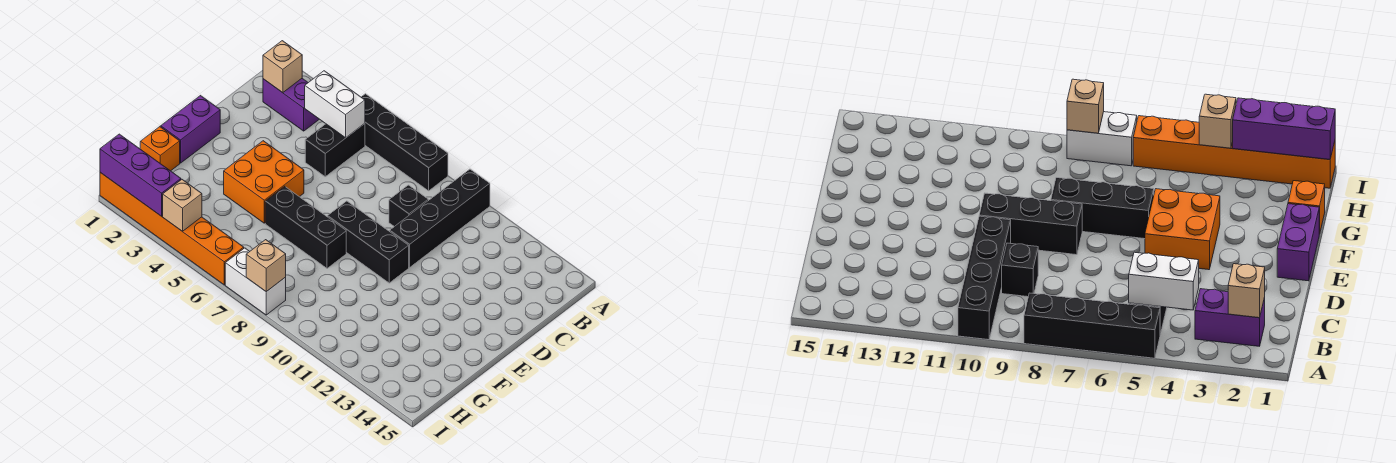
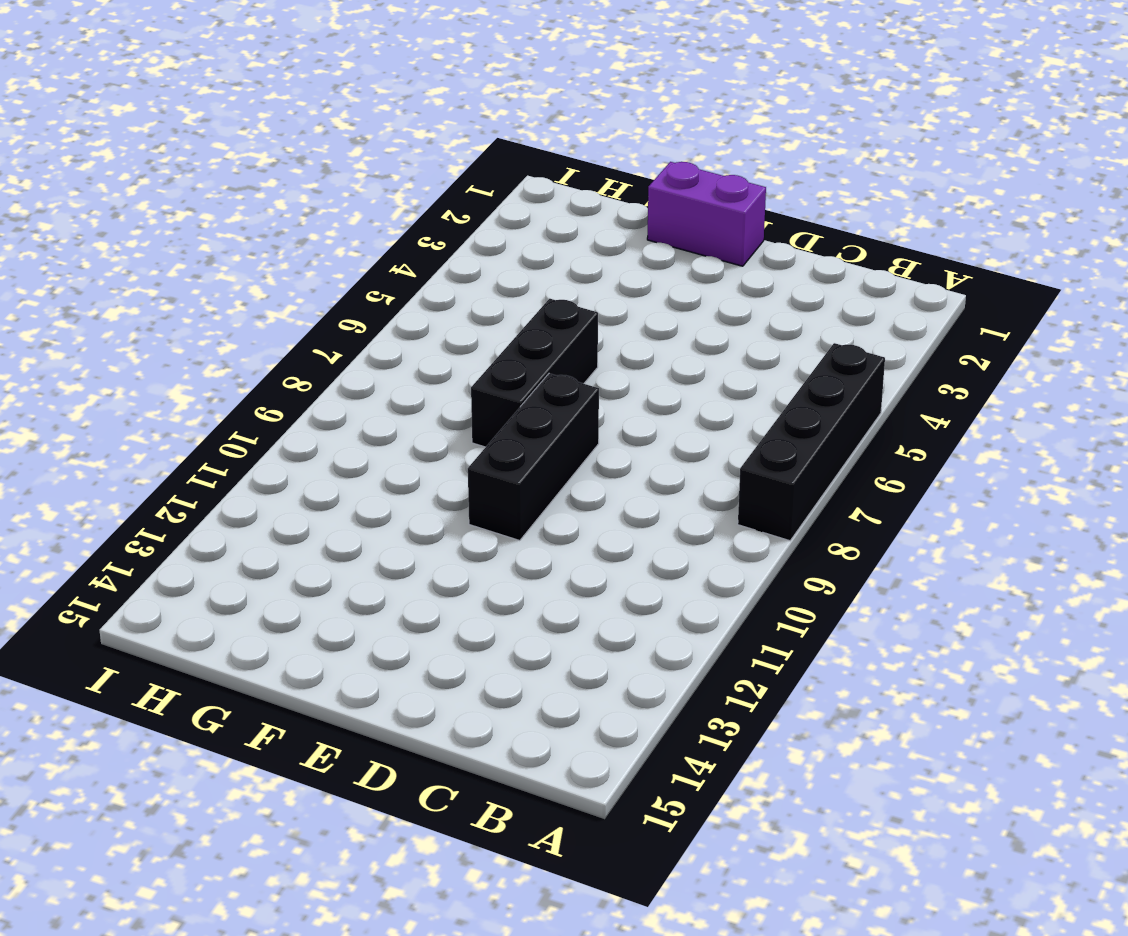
none -> black 1x4 brick [390,169,490,267]
none -> purple 1x2 brick [263,79,319,131]
none -> black 1x2 brick [305,124,365,177]

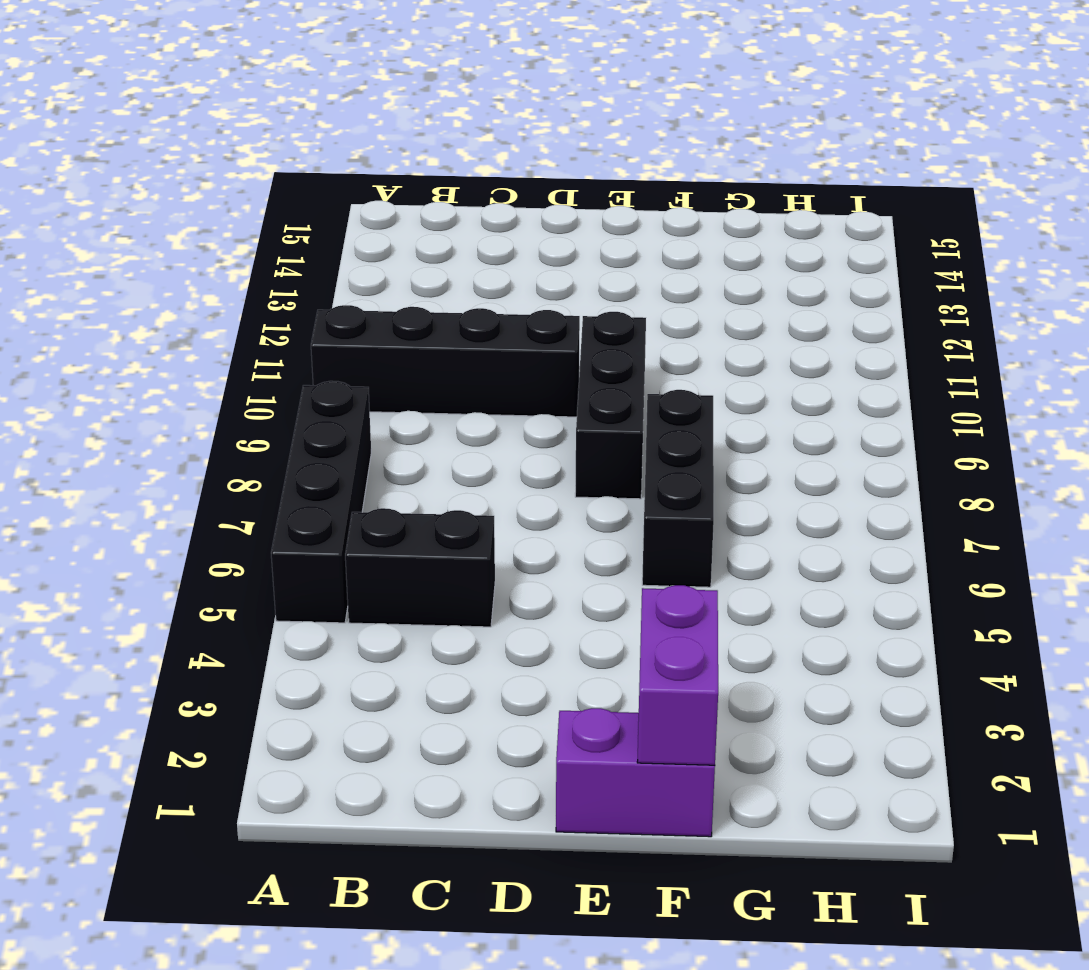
purple 1x2 brick [637,585,718,765] -> purple 1x2 brick moved to [263,79,319,131]
none -> black 1x1 brick [389,185,428,227]
none -> orange 2x2 brick [224,141,304,223]
none -> orange 1x1 brick [140,127,180,171]

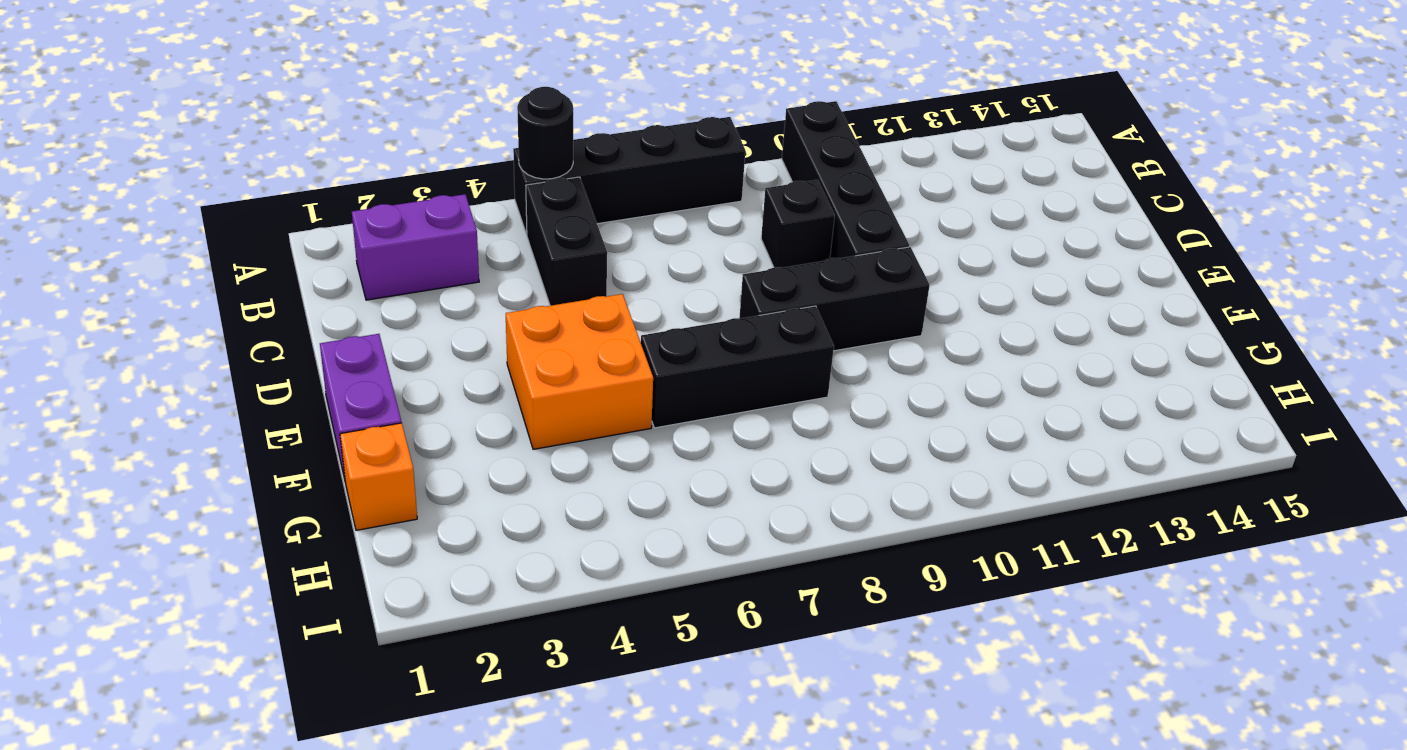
black 1x1 round brick [517,87,573,179] -> none
none -> orange 1x6 brick [100,173,244,285]
none -> white 1x2 brick [225,248,286,315]
none -> tan 1x1 brick [263,41,302,93]

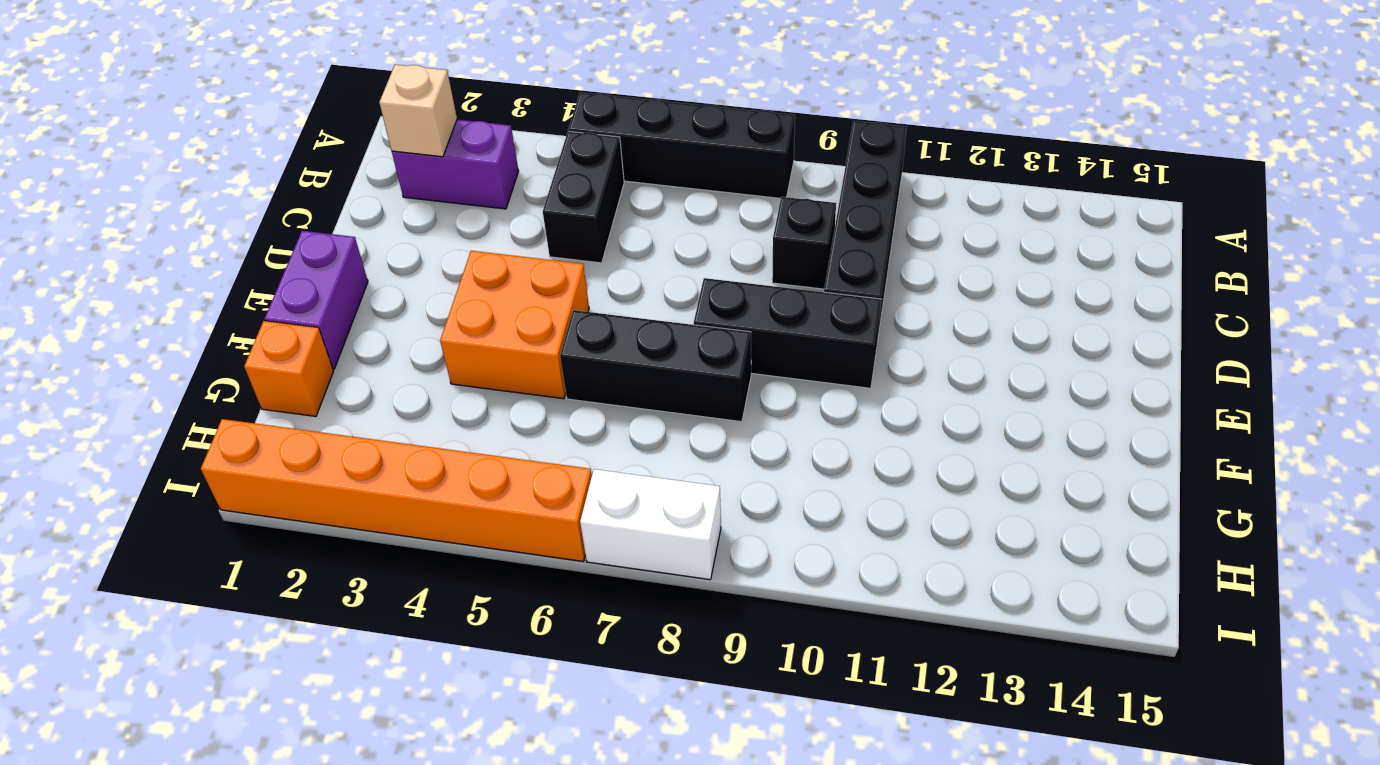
none -> white 1x2 brick [305,71,365,138]
none -> purple 1x3 brick [100,134,181,216]
none -> tan 1x1 brick [163,180,202,232]

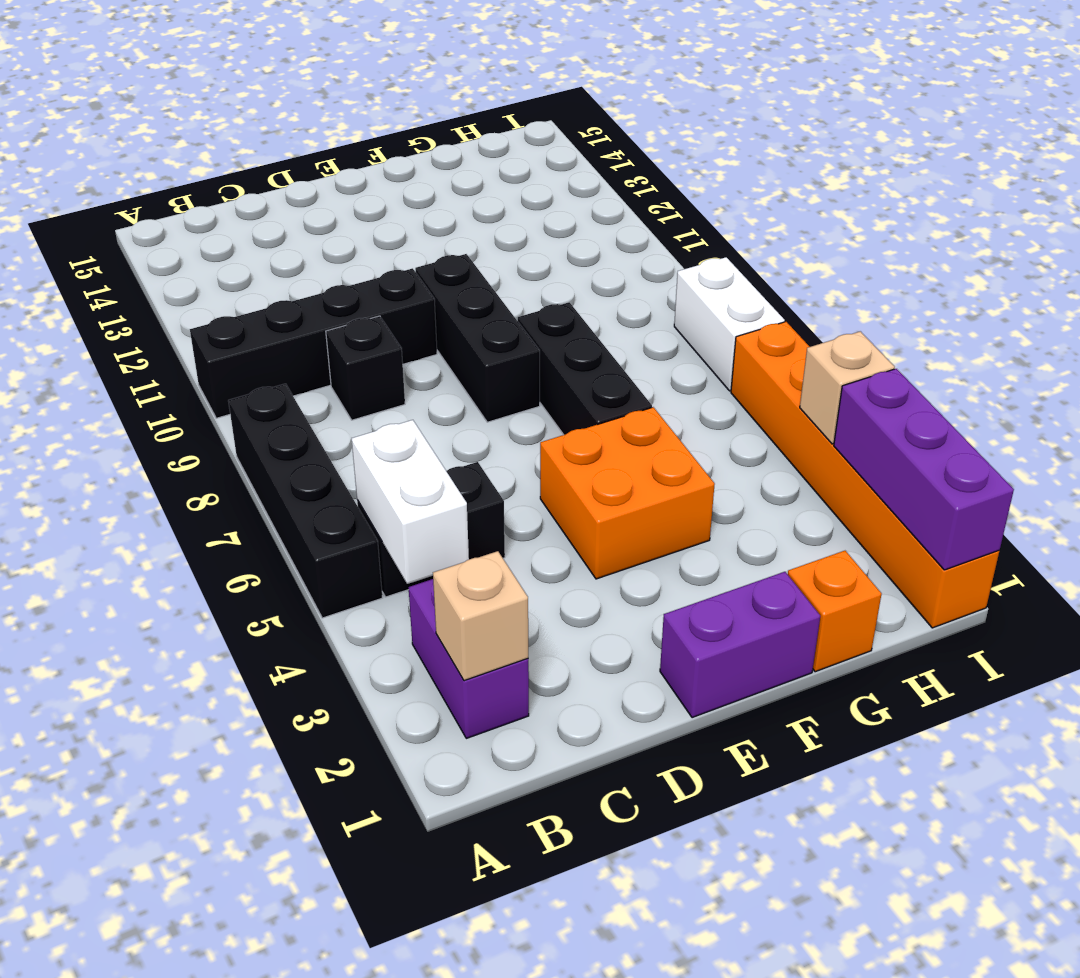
none -> tan 1x1 brick [246,240,286,292]

